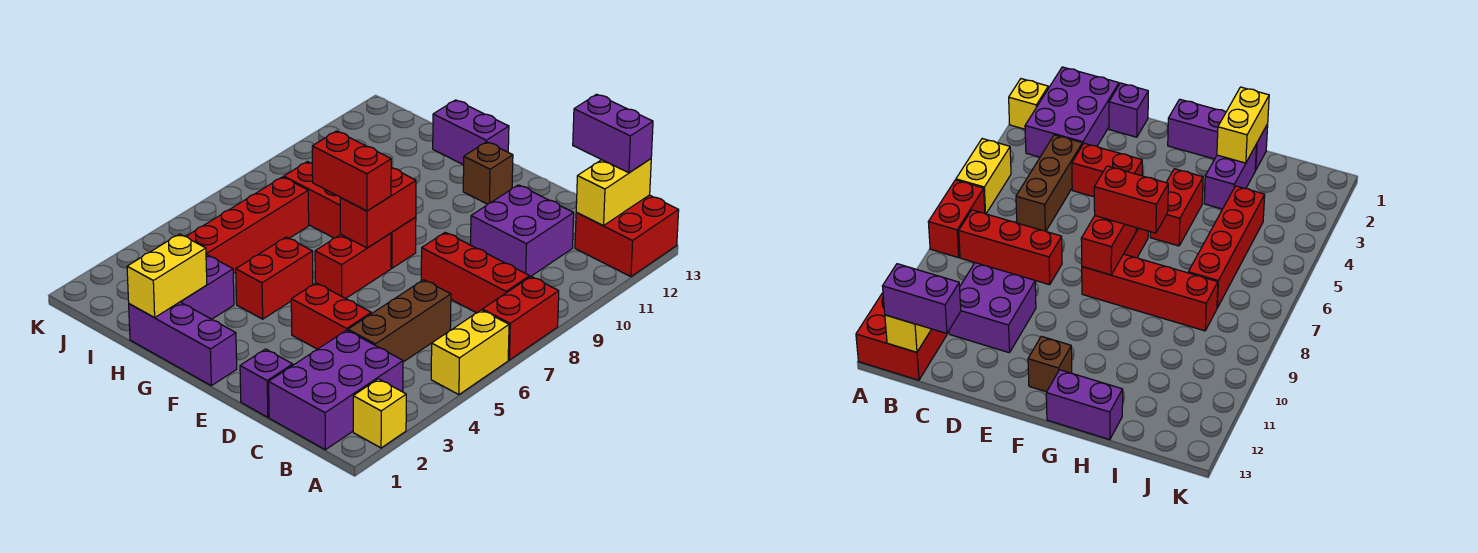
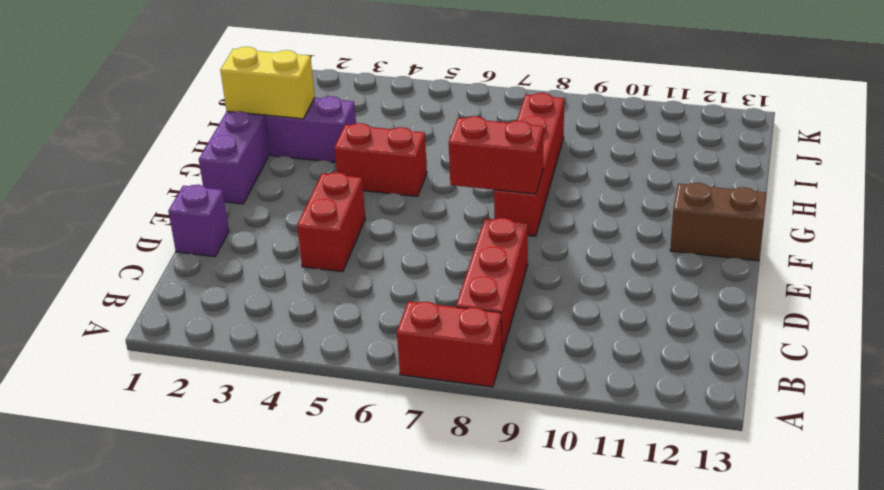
brown 1x2 brick [670,183,766,261] -> brown 1x1 brick [463,142,513,204]
none -> yellow 1x1 brick [353,379,406,448]
none -> yellow 1x2 brick [431,310,509,395]
none -> red 2x2 brick [575,195,679,277]

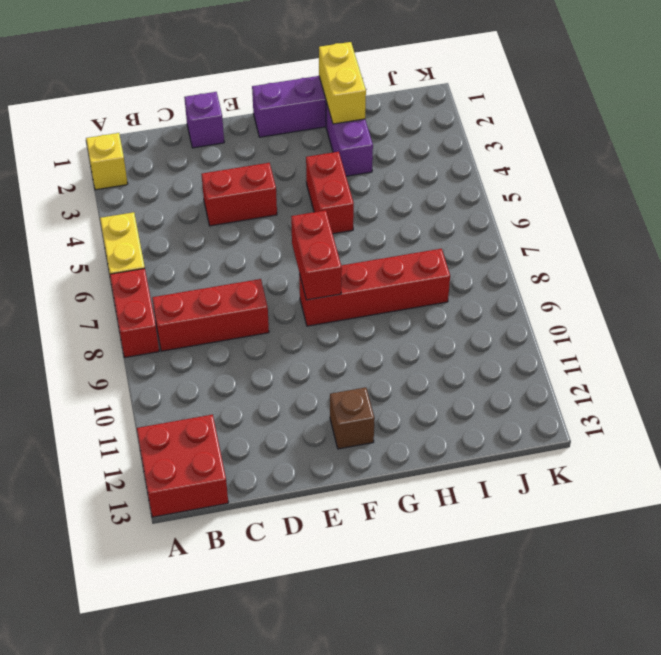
none -> purple 2x3 brick [269,330,403,450]
none -> brown 1x3 brick [348,280,451,362]
none -> purple 2x2 brick [471,185,574,277]

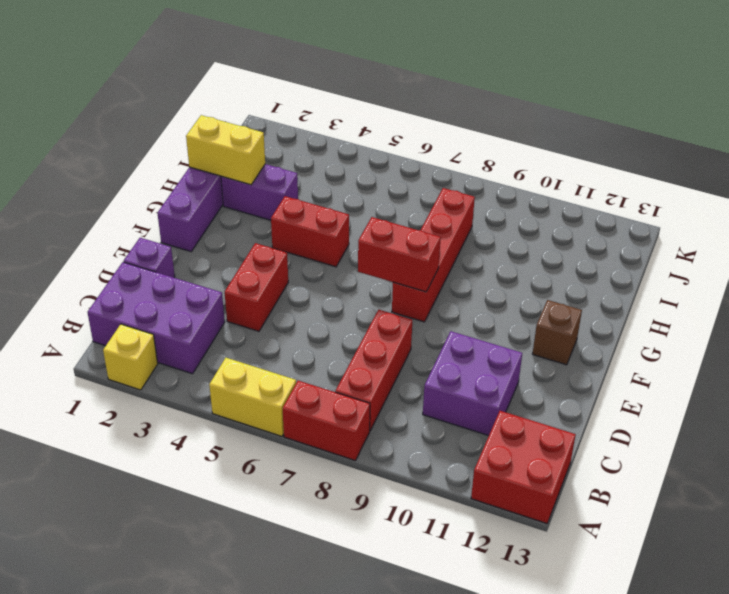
none -> brown 1x3 brick [348,280,451,362]
none -> red 1x2 brick [315,233,391,299]
none -> purple 1x2 brick [433,100,509,165]

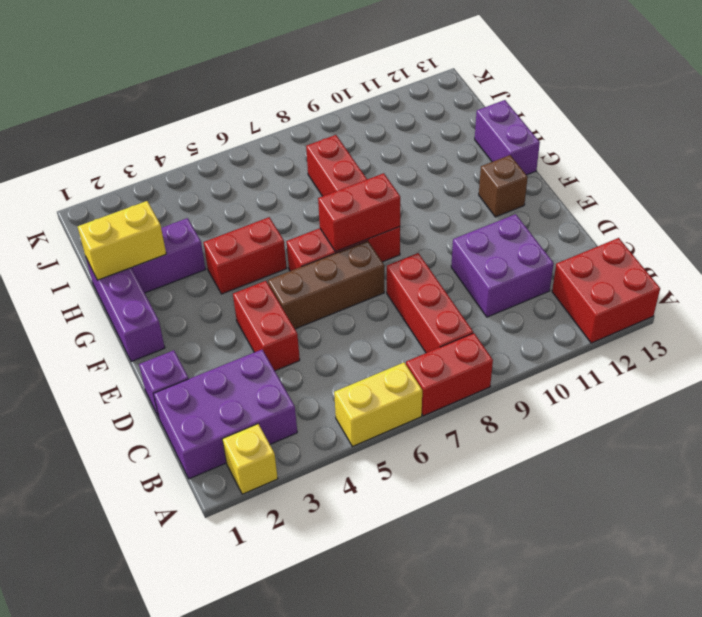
brown 1x3 brick [268,241,384,329] -> brown 1x3 brick moved to [348,280,451,362]
none -> red 1x4 brick [186,177,309,273]
none -> yellow 1x2 brick [576,159,651,226]
none -> purple 1x2 brick [573,94,653,173]

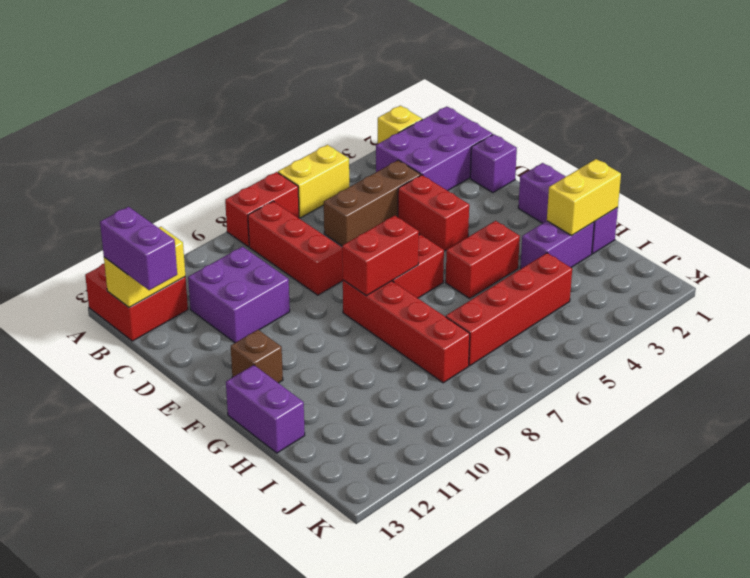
none -> red 1x2 brick [312,131,391,211]

